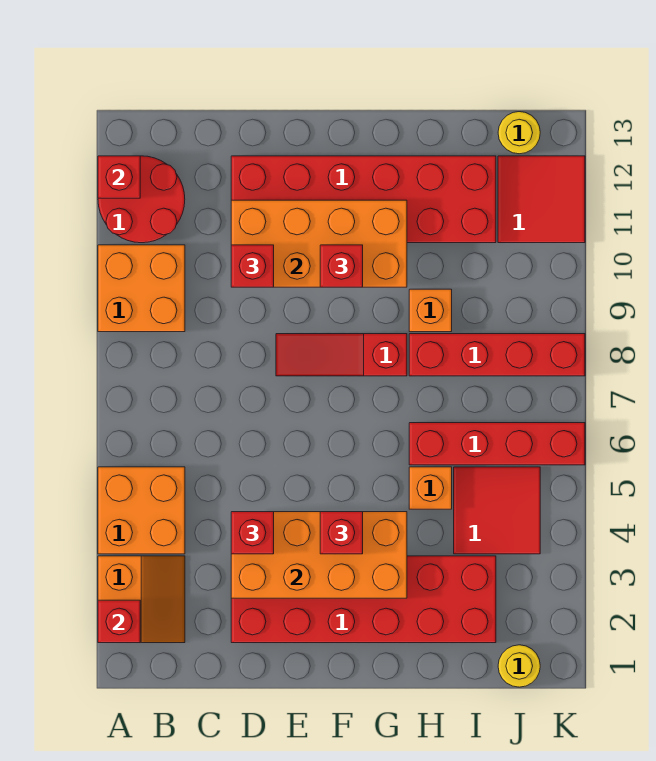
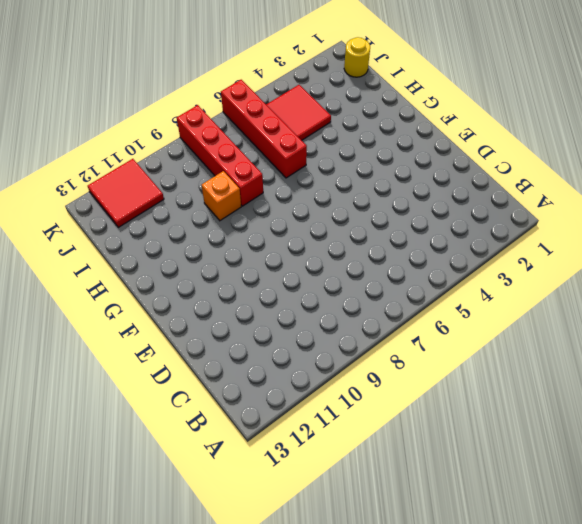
none -> orange 2x2 slope [98,556,185,643]
none -> orange 2x2 brick [98,467,185,554]
none -> orange 2x2 brick [98,245,185,332]

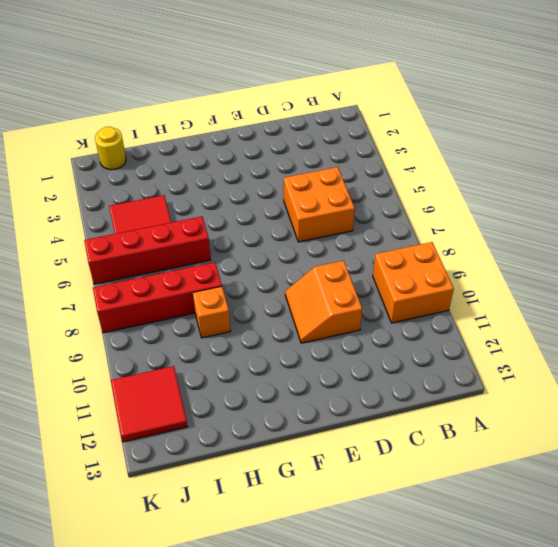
orange 2x2 brick [284,167,355,242] -> orange 2x2 brick moved to [98,467,185,554]
orange 2x2 slope [285,261,362,343] -> orange 2x2 slope moved to [98,556,185,643]
none -> red 2x2 round brick [98,156,185,243]
none -> red 2x6 brick [231,556,496,643]
none -> red 2x6 brick [231,156,496,243]

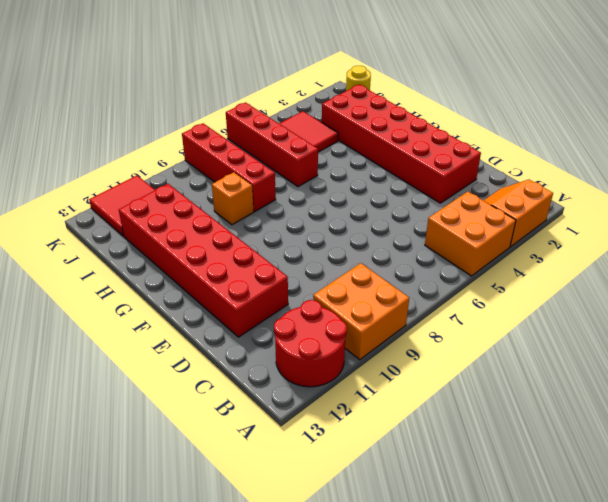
none -> red 1x3 slope [276,334,407,376]
none -> orange 1x1 brick [409,467,452,509]
none -> yellow 1x1 round brick [498,112,540,154]

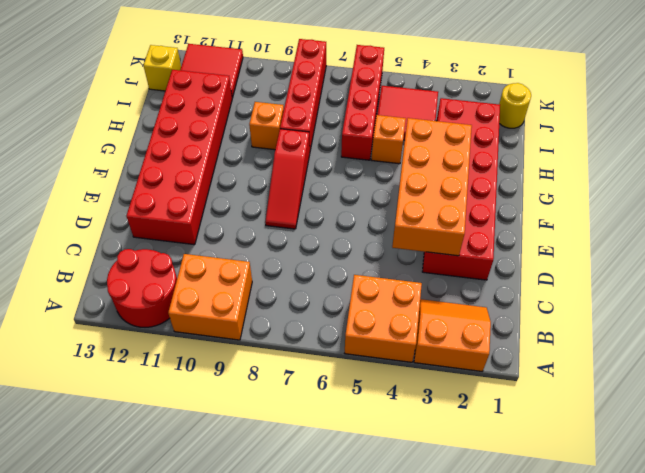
yellow 1x1 brick [143,45,181,91] -> yellow 1x1 round brick [498,112,540,154]
none -> red 1x1 brick [98,600,140,643]
none -> red 1x1 brick [98,156,140,198]
none -> orange 2x4 brick [231,200,407,287]

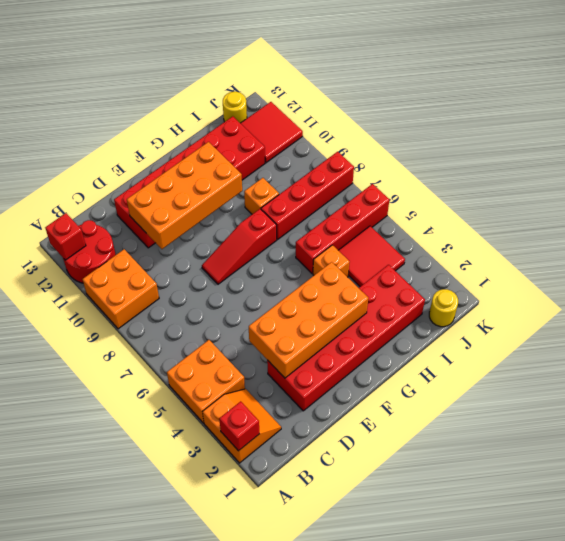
none -> red 1x1 brick [231,512,274,554]
none -> red 1x1 brick [231,245,274,287]
none -> red 1x1 brick [320,512,363,554]

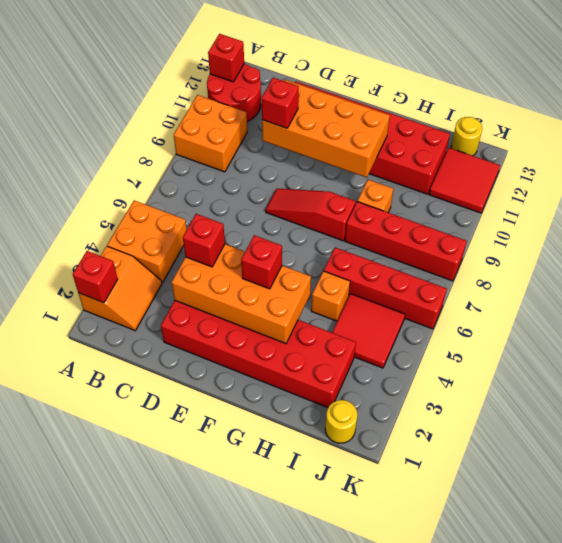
none -> red 1x1 brick [320,245,363,287]

